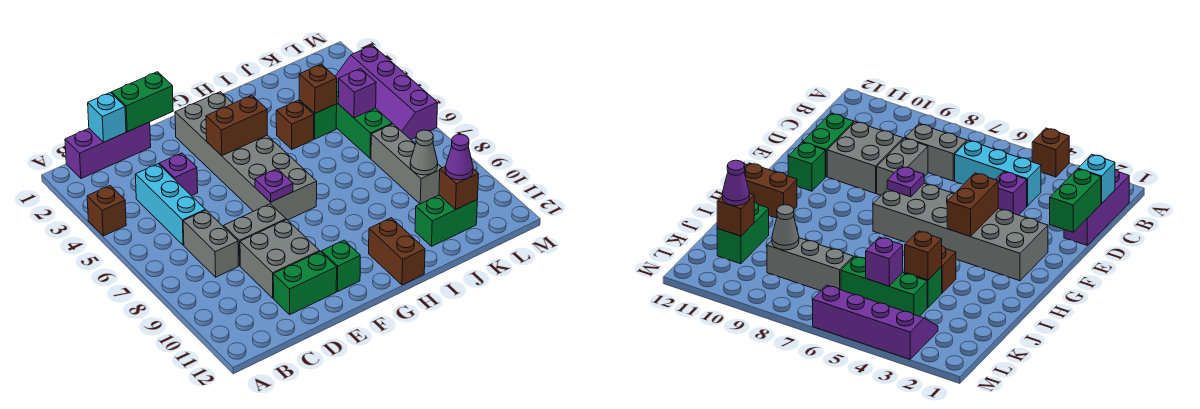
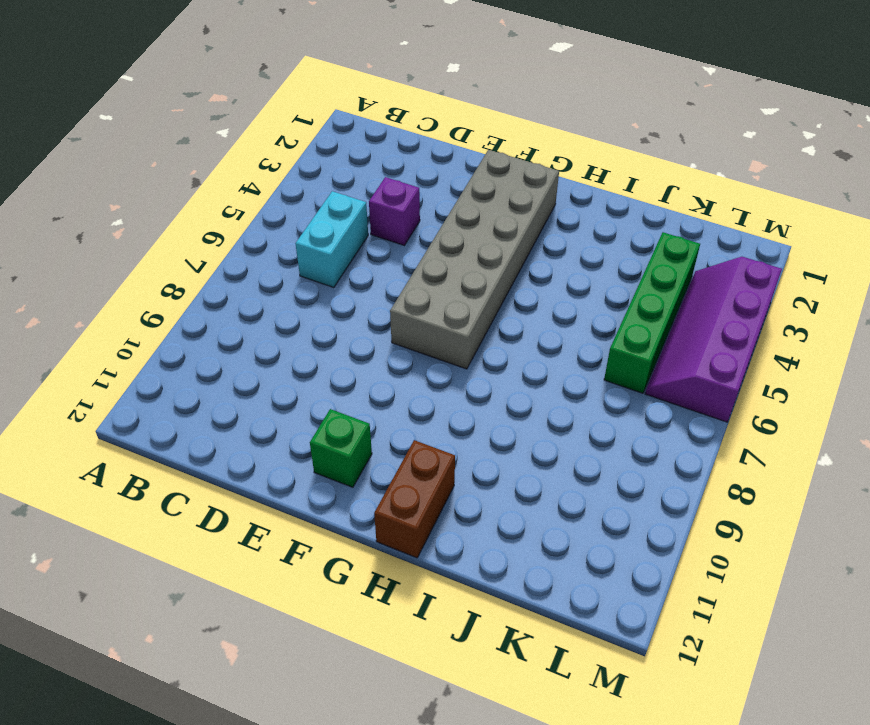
cyan 1x2 brick [295,191,368,288] -> cyan 1x3 brick [135,164,205,245]
green 1x4 brick [604,232,700,393] -> green 1x3 brick [336,82,392,158]
none -> brown 1x1 brick [87,186,126,236]
none -> purple 1x3 brick [65,122,151,179]
none -> grey 1x2 brick [183,210,238,277]

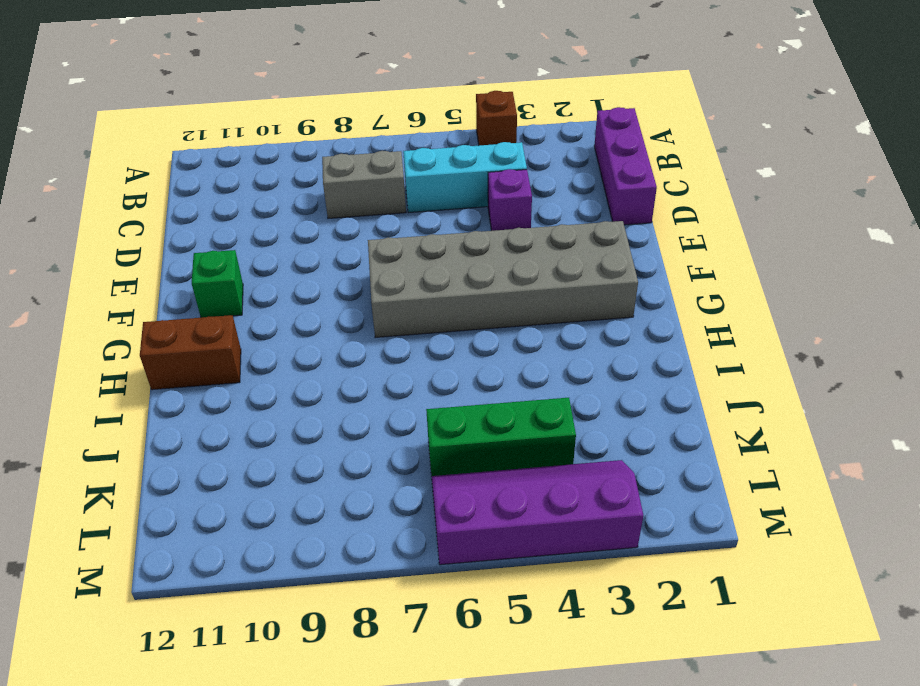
none -> grey 1x2 brick [224,204,286,266]
none -> grey 2x2 brick [240,220,320,298]
none -> green 1x2 brick [273,251,337,314]

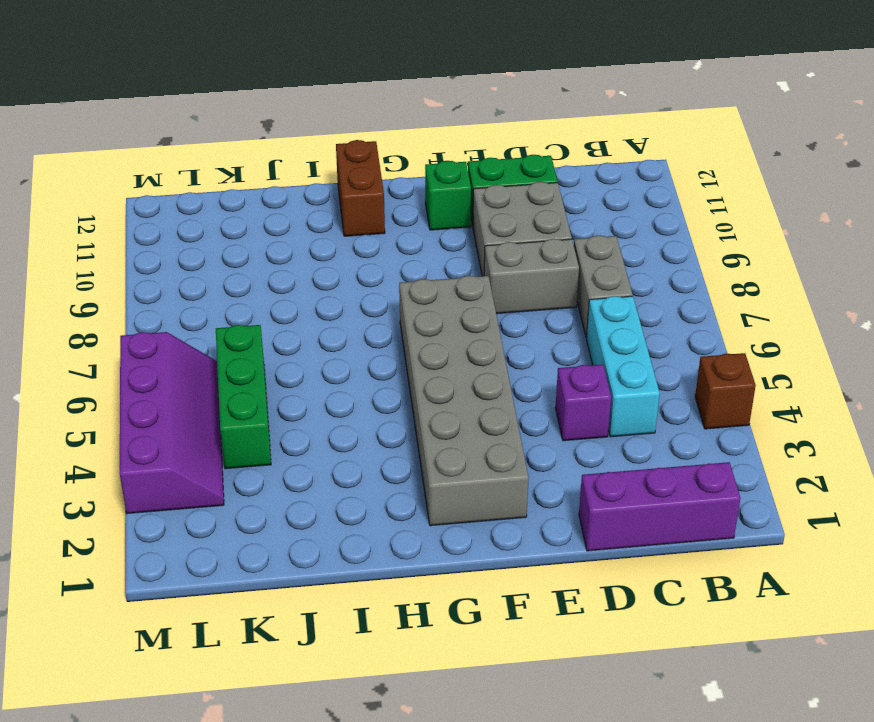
none -> brown 1x1 brick [276,100,314,149]
none -> green 1x1 brick [299,100,337,139]
none -> green 1x2 brick [415,195,477,246]

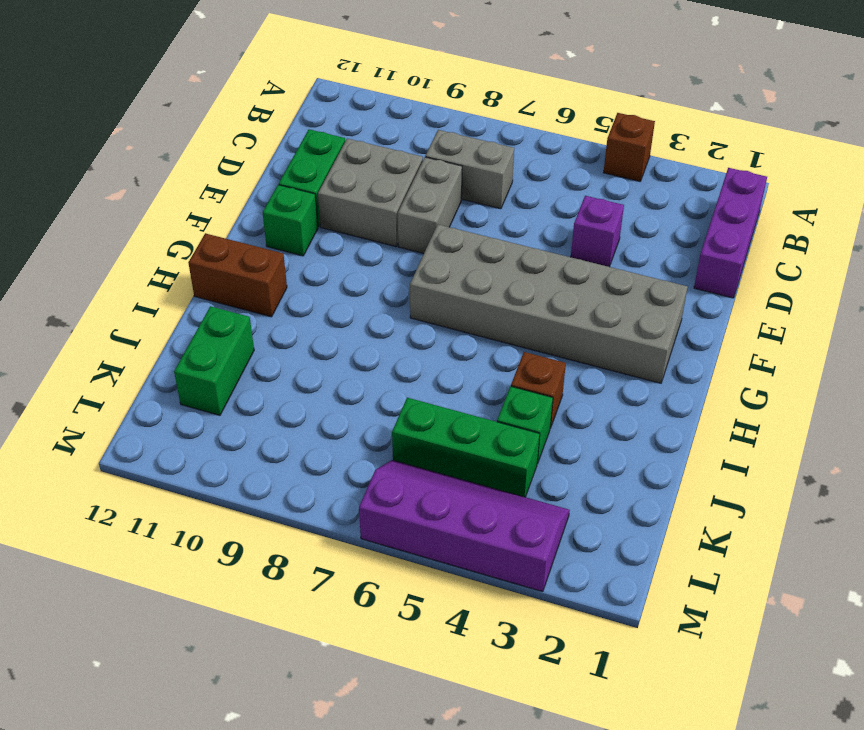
none -> cyan 1x3 brick [135,164,205,245]
none -> grey 1x3 brick [371,124,442,204]
none -> cyan 1x1 brick [88,93,126,142]

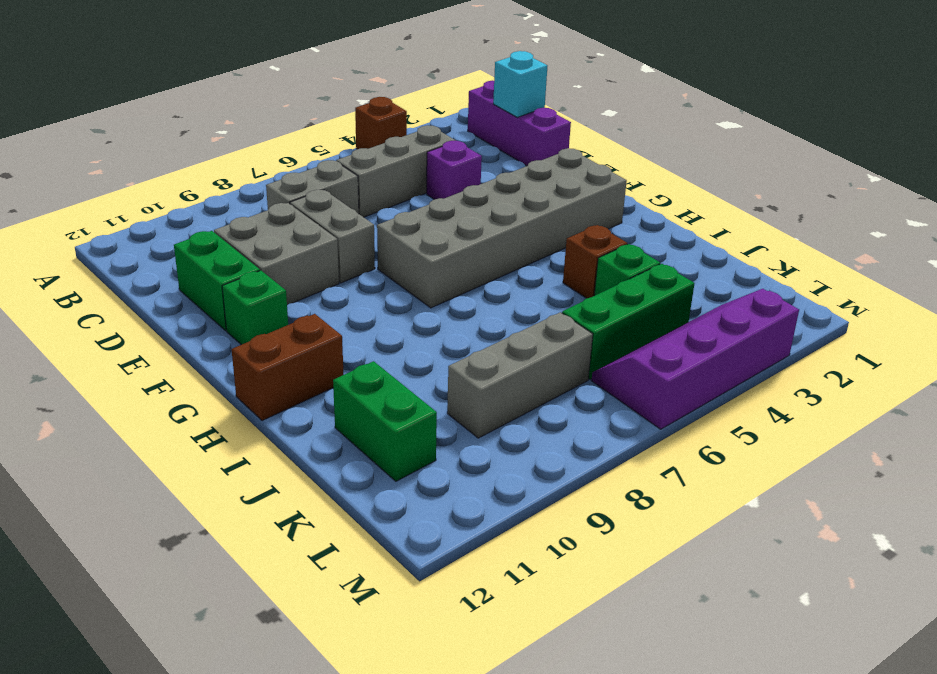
grey 1x3 brick [336,125,456,217] -> cyan 1x3 brick [135,164,205,245]
none -> green 1x2 brick [112,72,173,132]
none -> brown 1x2 brick [206,95,267,156]
none -> purple 1x1 plate [255,169,293,202]

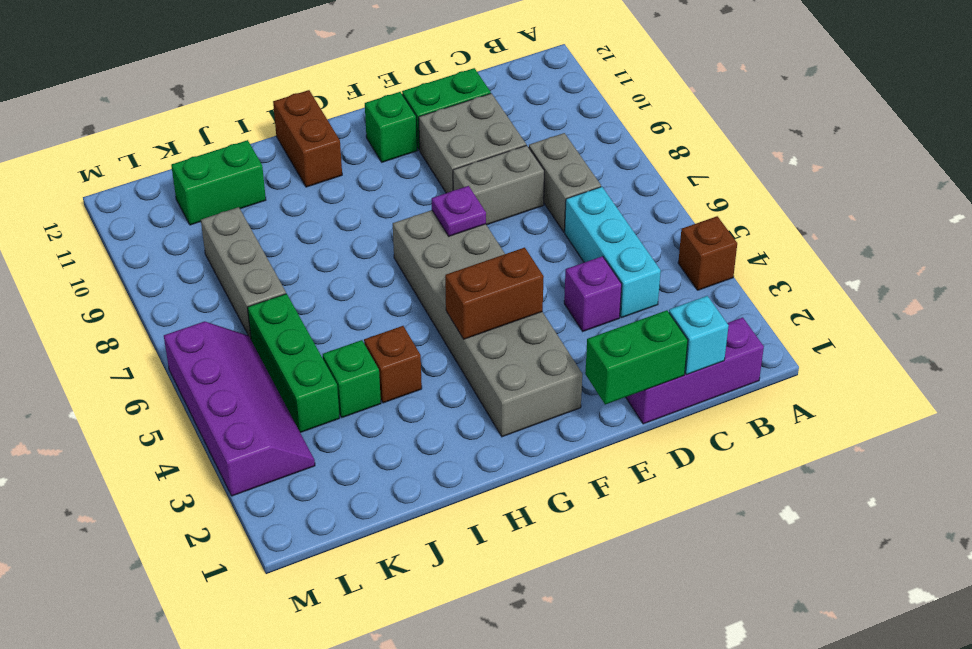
none -> brown 1x1 brick [299,64,337,113]
none -> purple 1x1 brick [338,69,376,118]
none -> grey 1x1 cone [410,130,438,175]

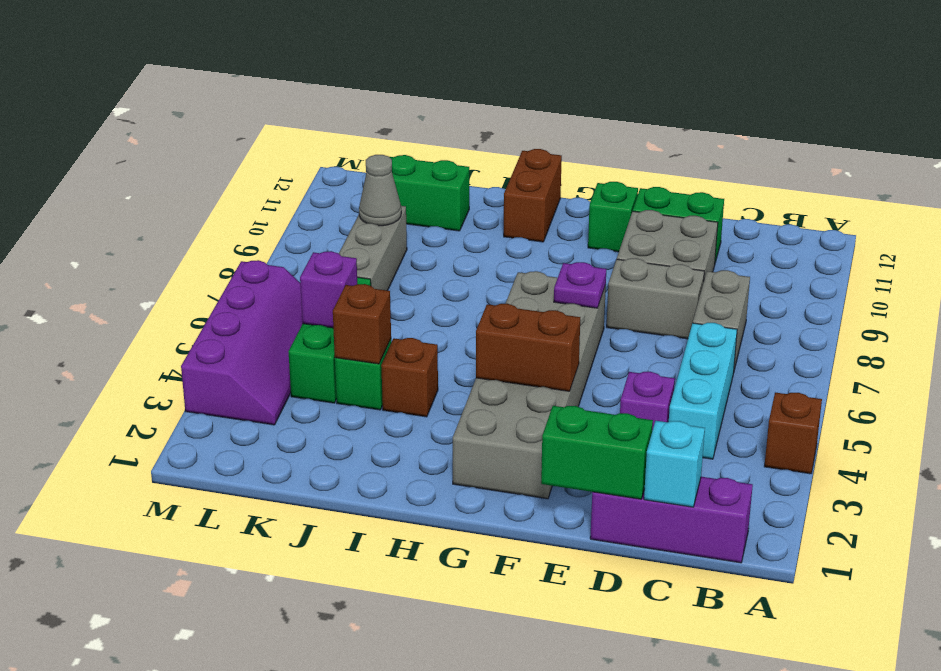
none -> brown 1x1 brick [439,166,479,210]
none -> purple 1x1 cone [445,134,473,180]

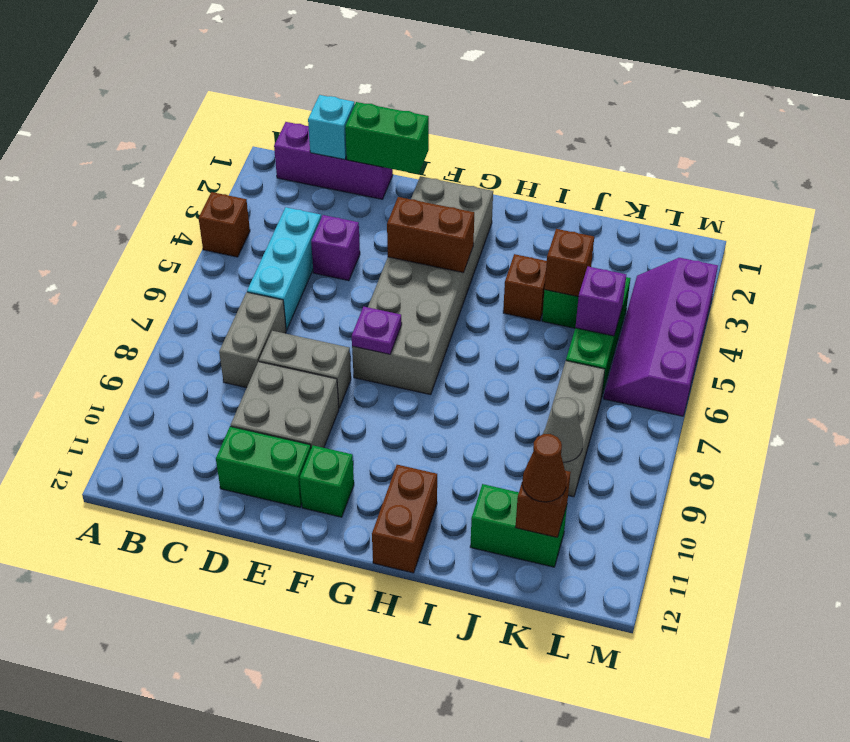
brown 1x1 cone [522,434,567,502] -> purple 1x1 cone [445,134,473,180]

